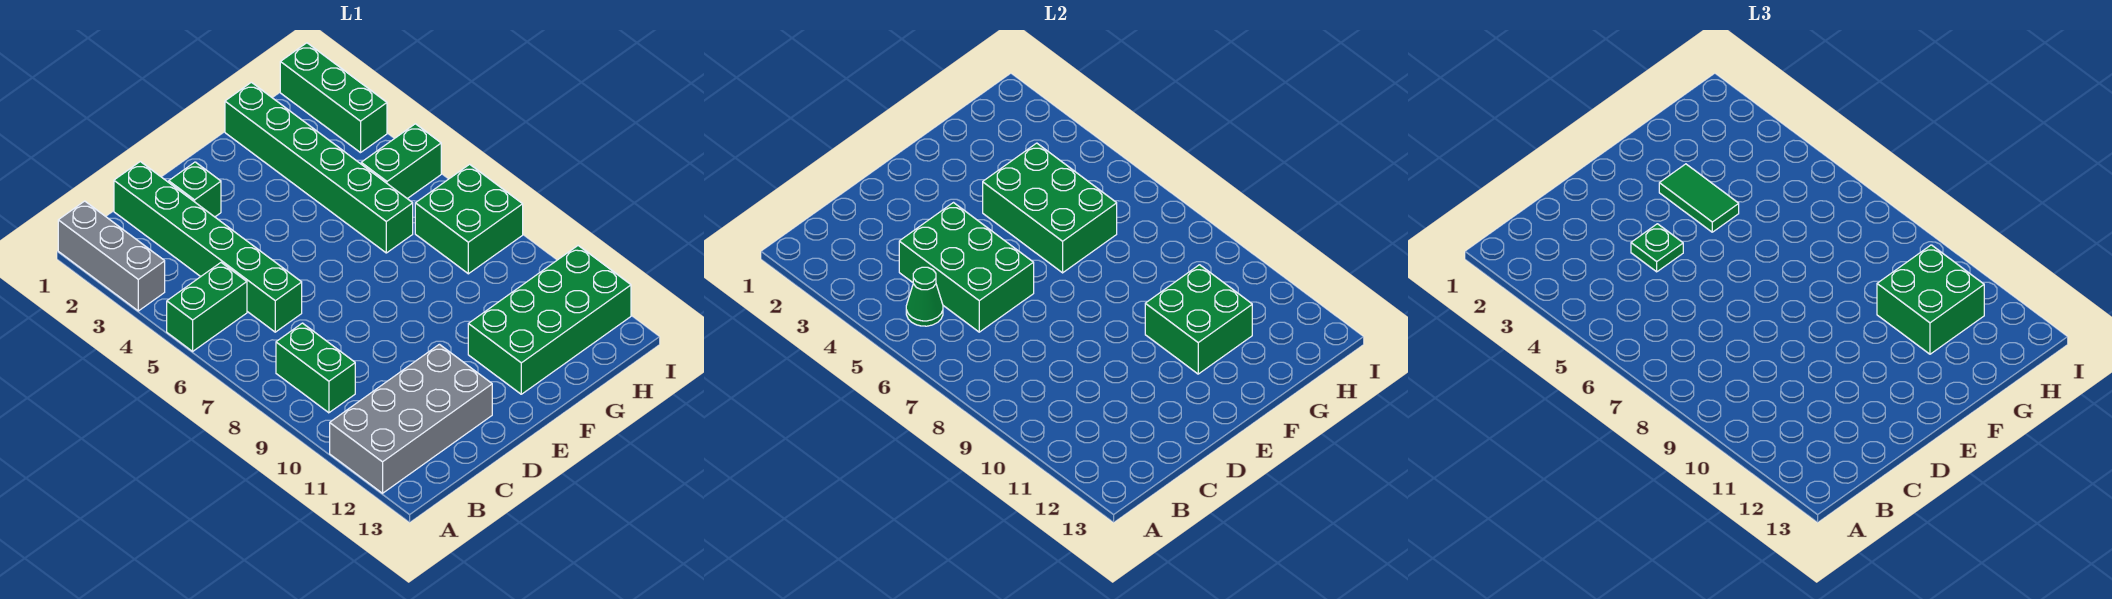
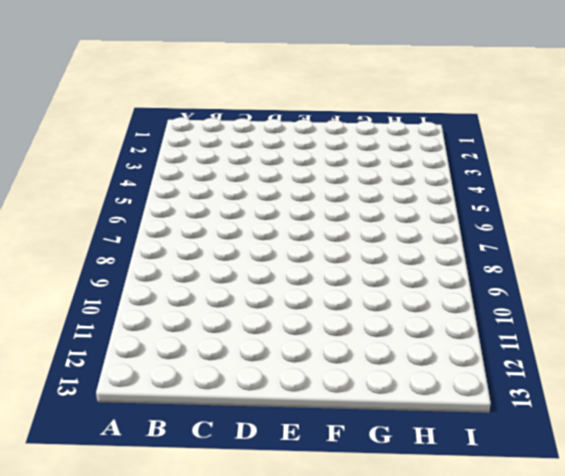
none -> grey 1x3 brick [58,201,165,311]
none -> green 1x2 brick [167,263,247,351]
none -> grey 2x4 brick [330,344,492,493]

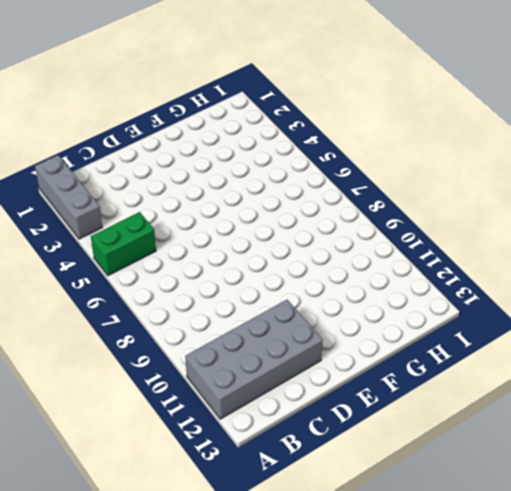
none -> green 1x2 brick [276,323,355,413]
none -> green 1x6 brick [114,162,302,332]
none -> green 1x1 brick [169,162,221,217]

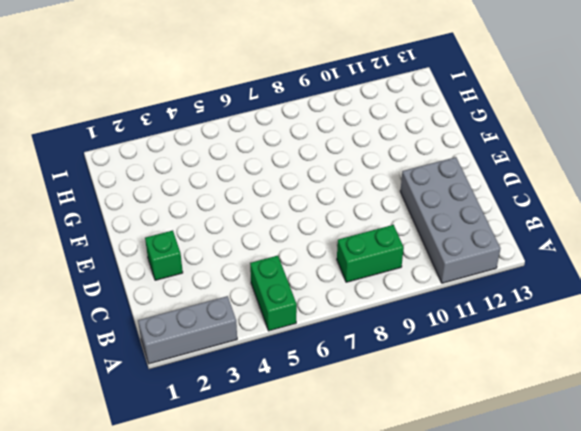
none -> green 1x6 brick [114,162,302,332]
none -> green 2x4 brick [468,246,631,394]
none -> green 1x6 brick [225,82,413,253]

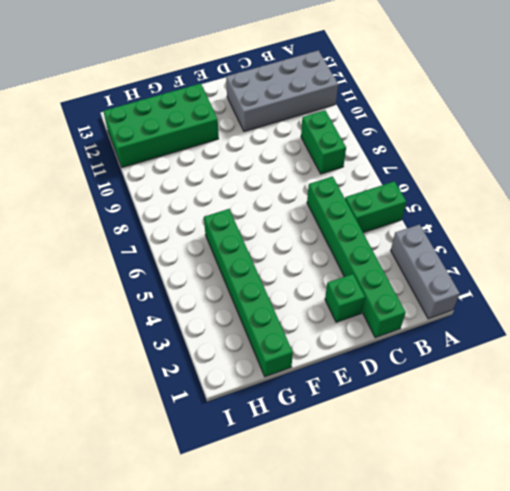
none -> green 1x2 brick [361,124,441,199]
none -> green 2x2 brick [415,164,523,274]
none -> green 1x3 brick [280,43,387,153]

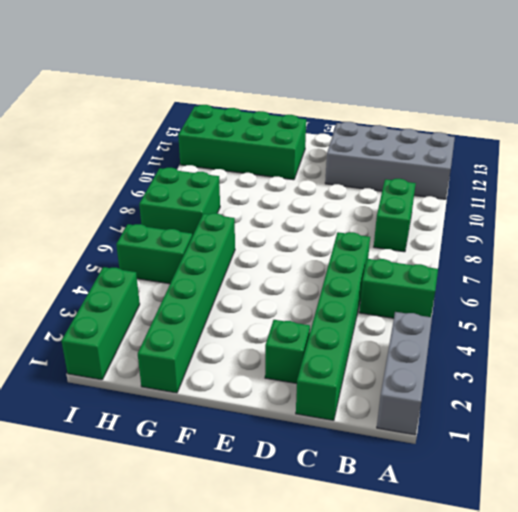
none -> green 1x1 cone [906,267,943,326]
none -> green 2x3 brick [899,203,1034,332]
none -> green 2x3 brick [983,143,1117,273]

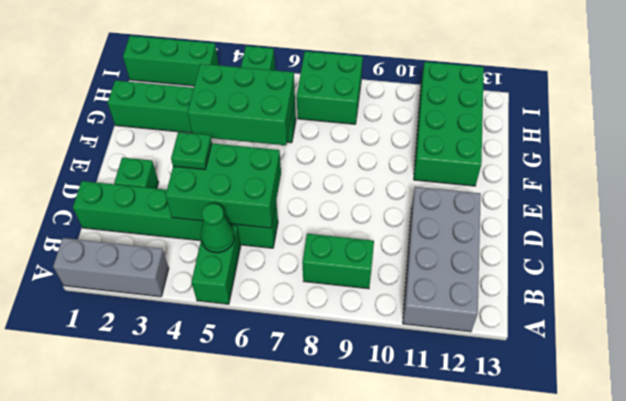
none -> green 2x2 brick [1145,265,1252,374]
none -> green 1x2 tile [1659,164,1739,232]
none -> green 2x2 brick [1877,245,1984,354]

